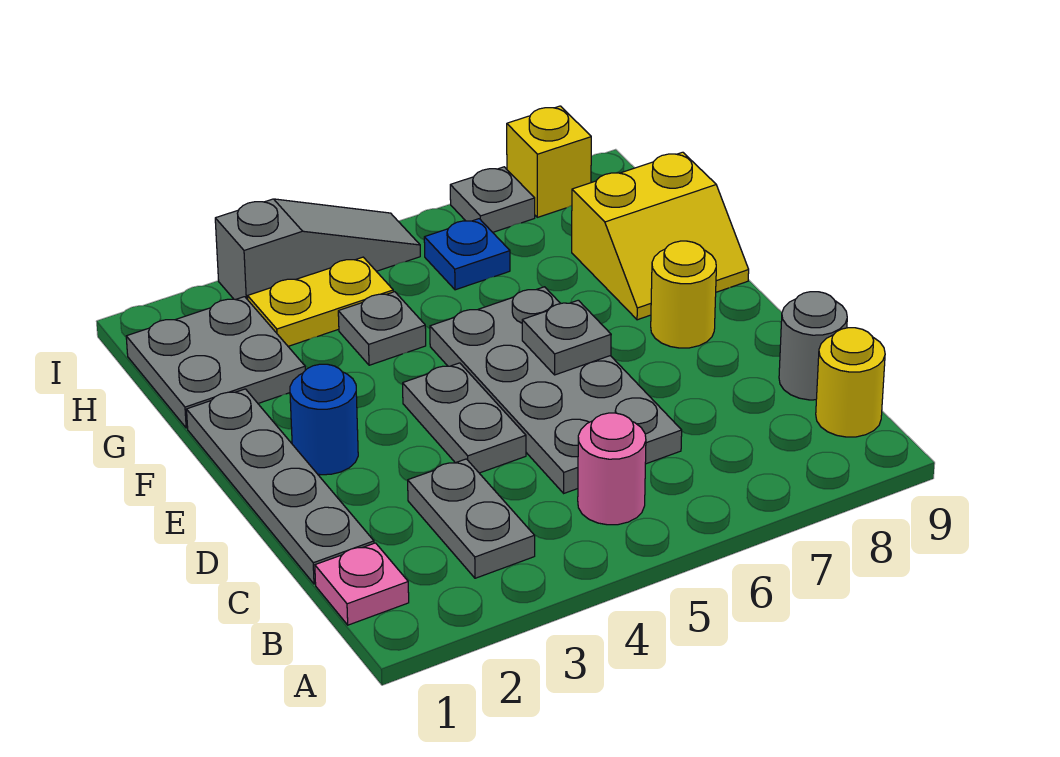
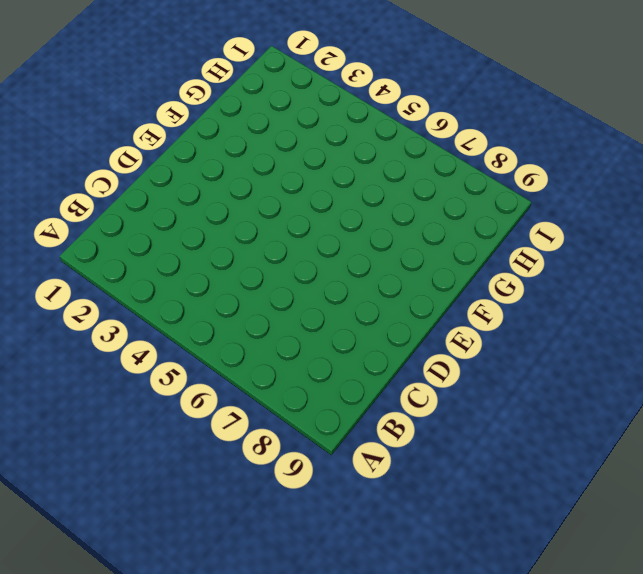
none -> pink 1x1 plate [315,543,409,625]
none -> grey 1x2 plate [408,459,535,578]
none -> pink 1x1 round brick [578,413,646,525]

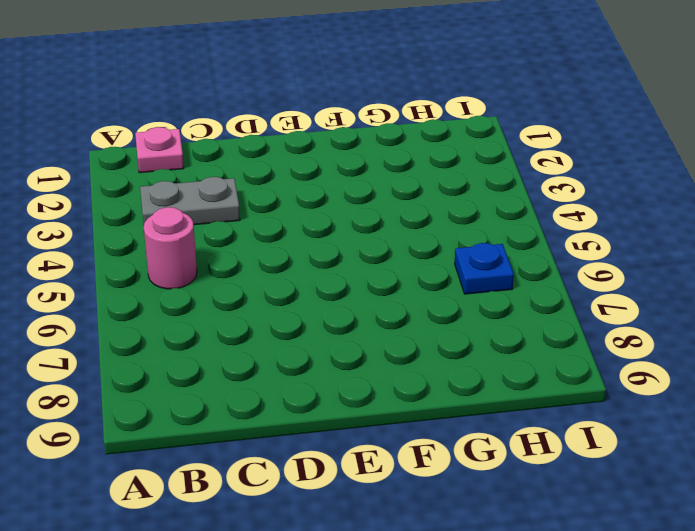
none -> yellow 1x1 round brick [816,328,885,437]
none -> grey 1x4 plate [187,389,374,584]
none -> grey 2x4 plate [430,287,682,493]

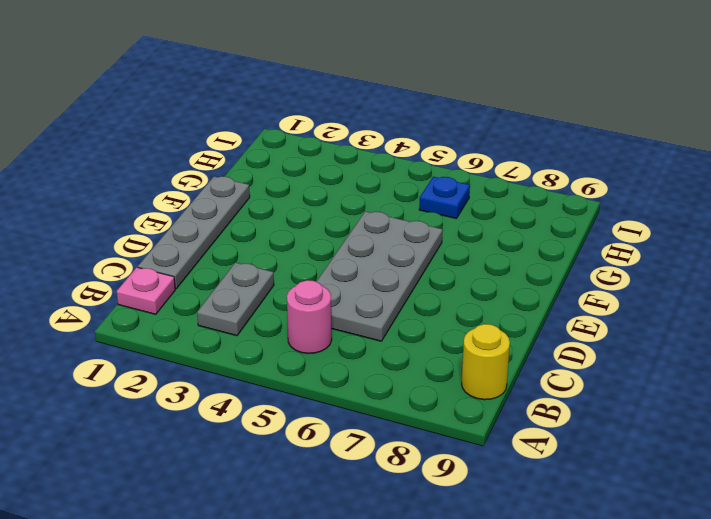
none -> grey 1x1 round brick [779,292,847,400]
none -> grey 1x2 plate [403,363,526,473]
none -> blue 1x1 round brick [290,364,358,475]

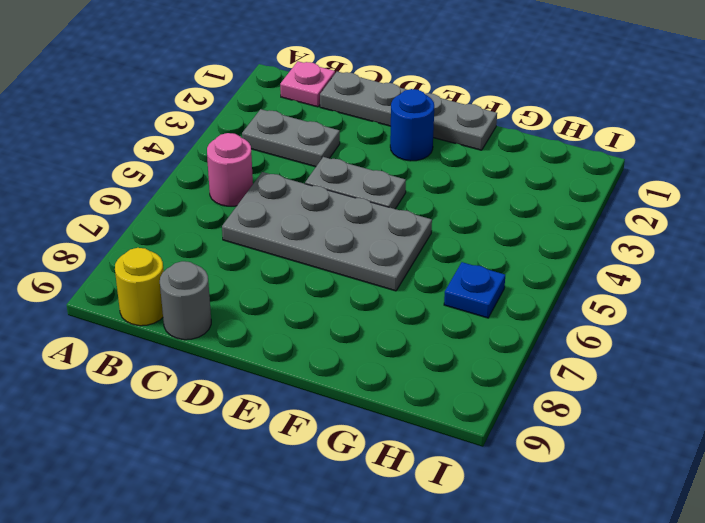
none -> yellow 1x1 round brick [651,241,716,348]
none -> yellow 2x2 slope [572,152,749,320]
none -> grey 2x2 plate [126,297,305,428]

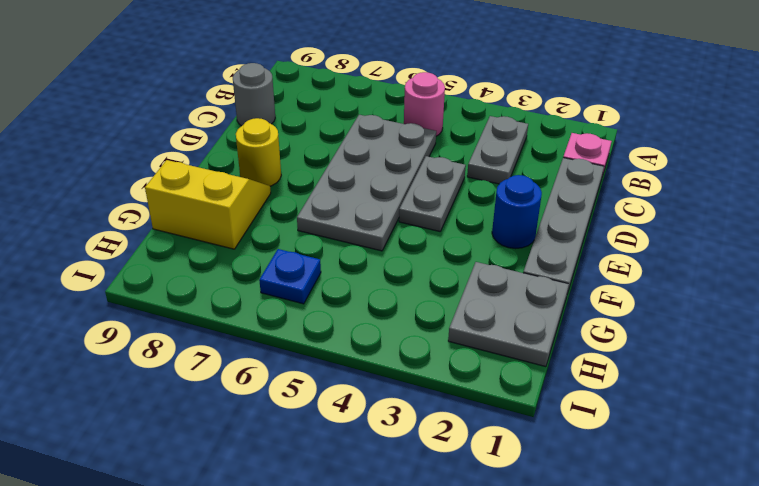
none -> yellow 1x1 round brick [816,328,885,437]
none -> grey 1x1 plate [338,292,426,365]
none -> yellow 1x2 plate [248,257,393,346]

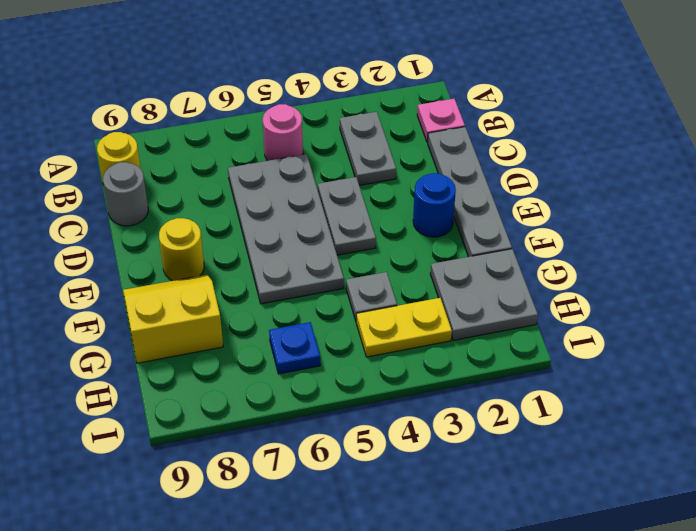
none -> grey 1x3 slope [215,199,420,300]
none -> grey 1x1 plate [450,167,535,232]
none -> yellow 1x1 brick [507,106,591,217]

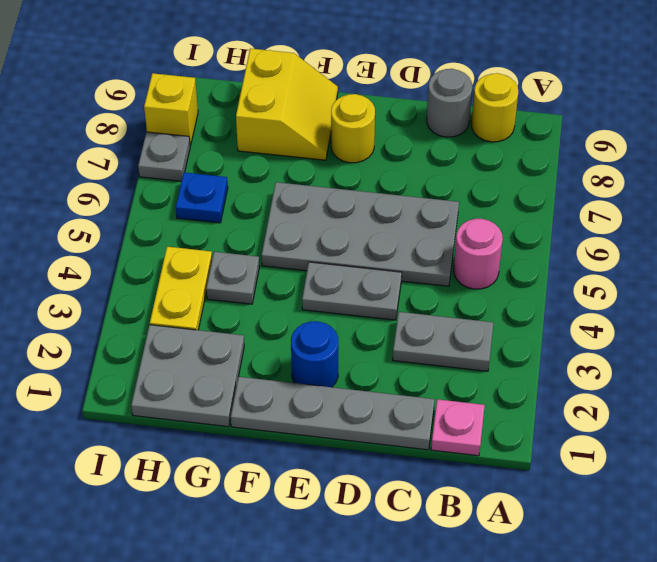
none -> grey 1x3 slope [215,199,420,300]
none -> grey 1x1 plate [522,300,611,375]

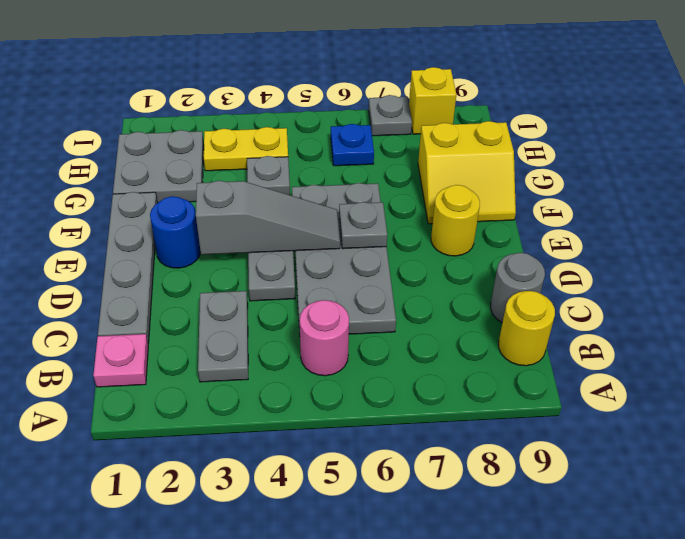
grey 1x3 slope [196,181,340,255] -> grey 1x3 slope moved to [215,199,420,300]

